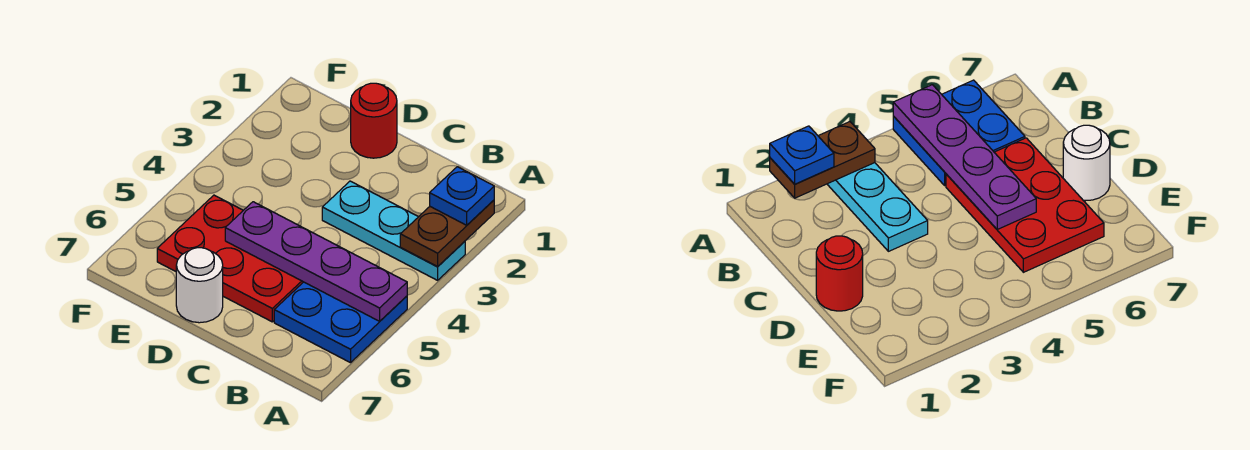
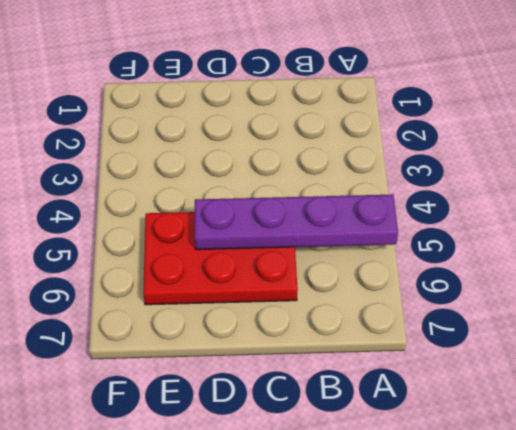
none -> cyan 1x3 plate [322,181,465,280]
none -> blue 2x2 plate [274,282,407,363]

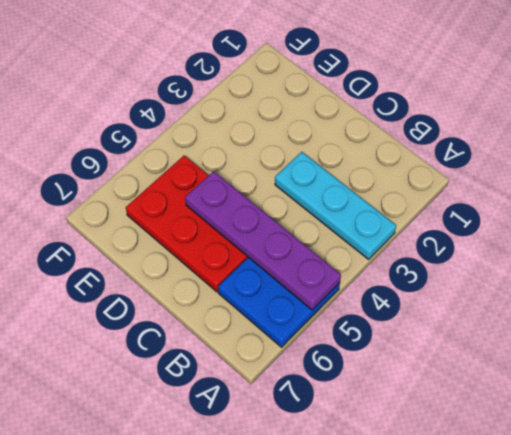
none -> red 1x1 round brick [351,83,397,158]
none -> white 1x1 round brick [176,248,223,323]

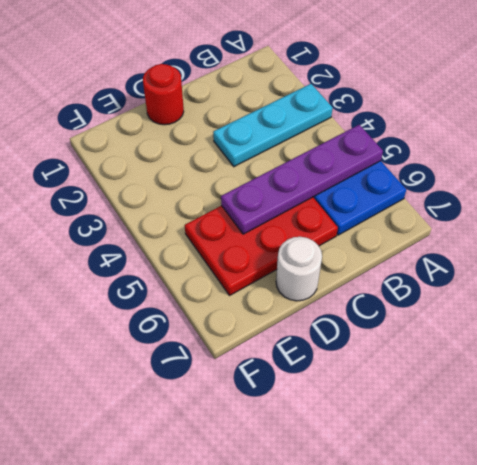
none -> brown 1x2 plate [400,200,494,267]
none -> blue 1x1 plate [430,167,494,225]

